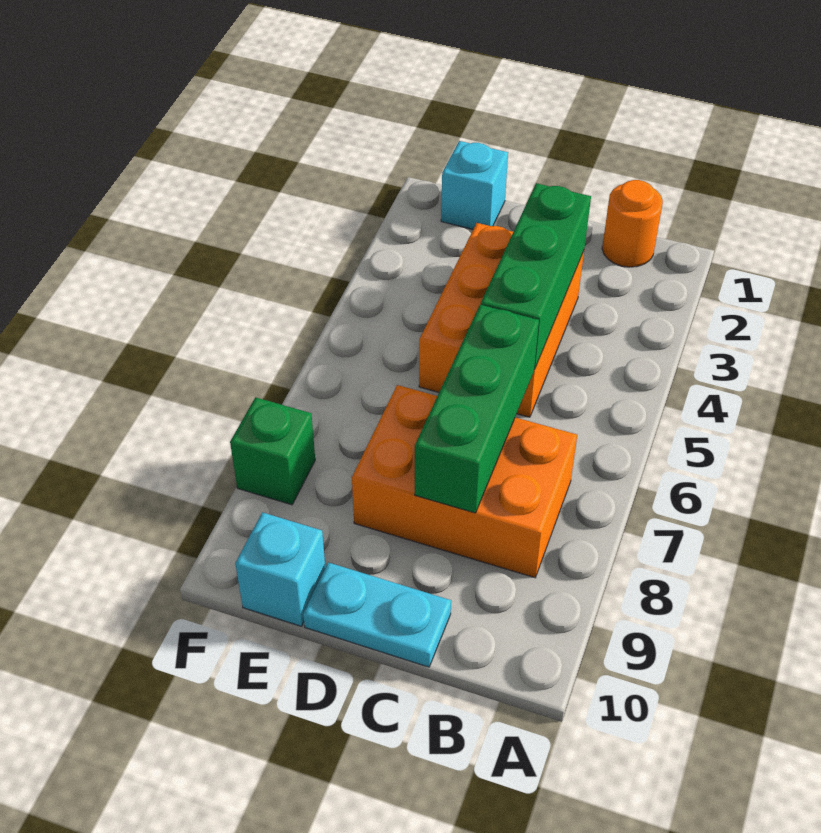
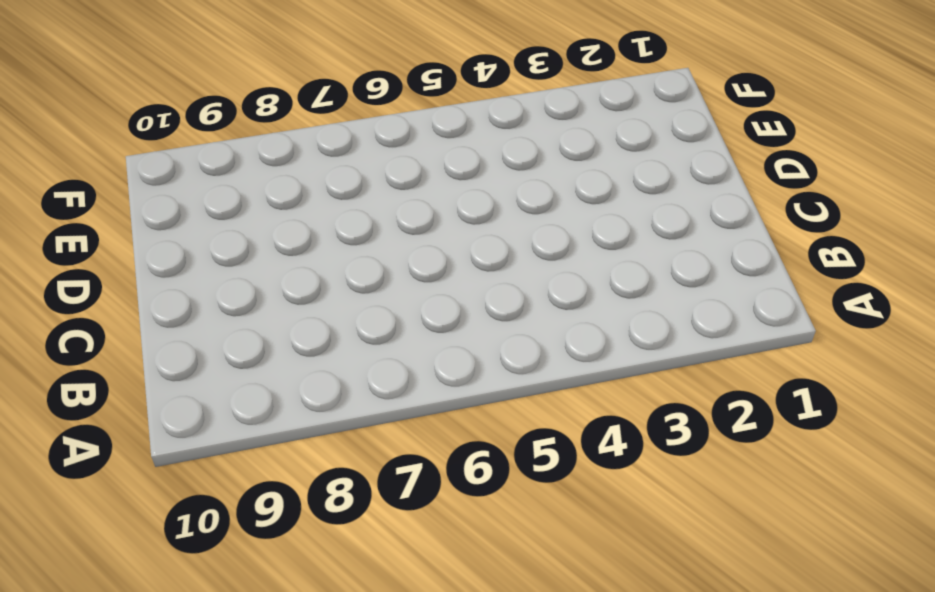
none -> orange 1x1 round brick [602,180,663,267]
none -> orange 2x3 brick [352,385,577,578]

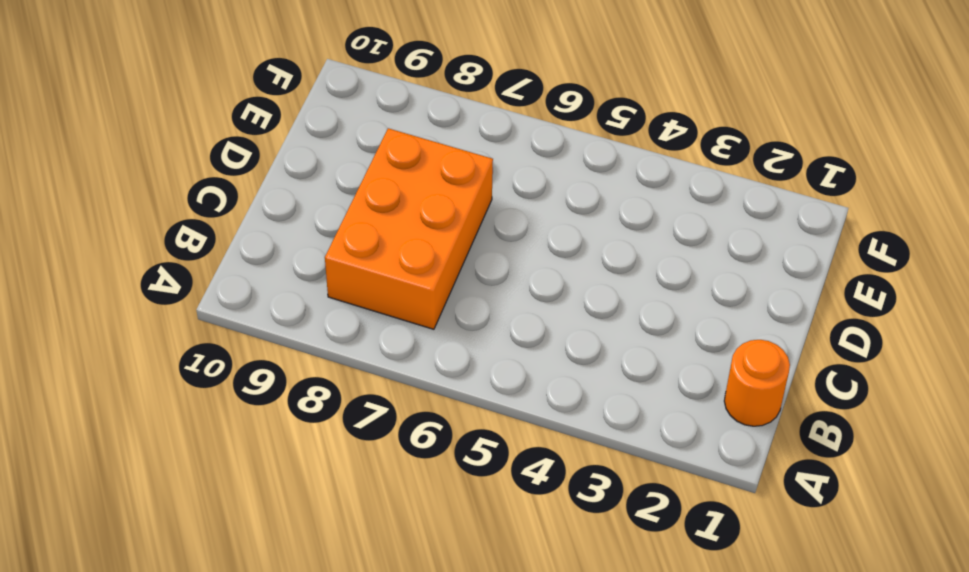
none -> orange 2x3 brick [419,223,584,417]
none -> cyan 1x2 plate [303,562,451,667]

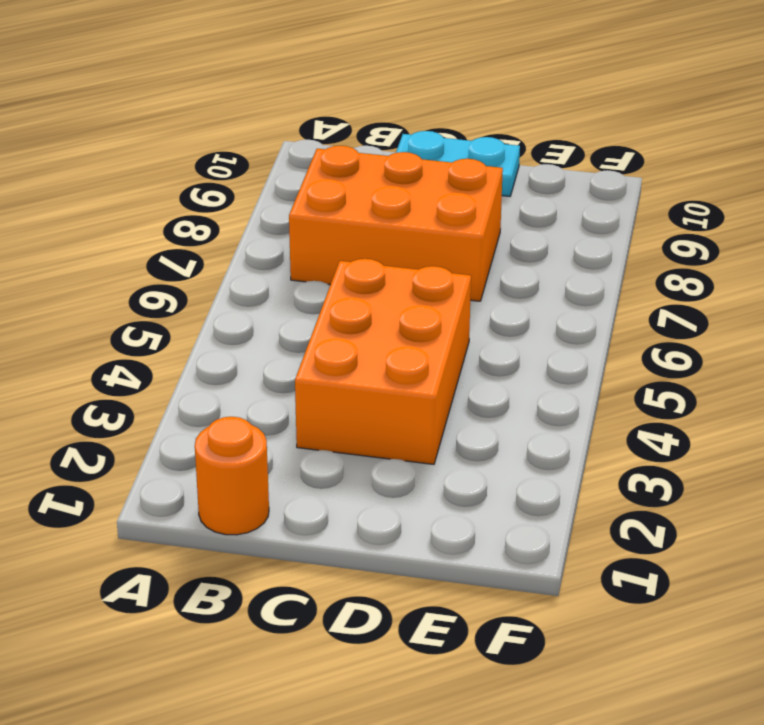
none -> cyan 1x1 brick [441,141,508,229]
none -> cyan 1x1 brick [235,512,325,626]

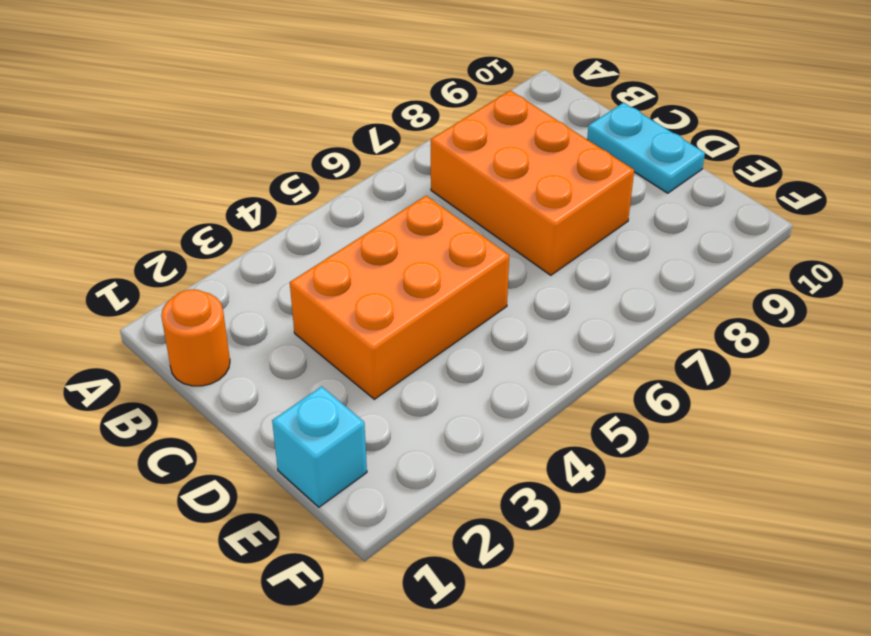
none -> cyan 1x1 brick [235,512,325,626]
none -> green 1x1 brick [230,397,315,505]

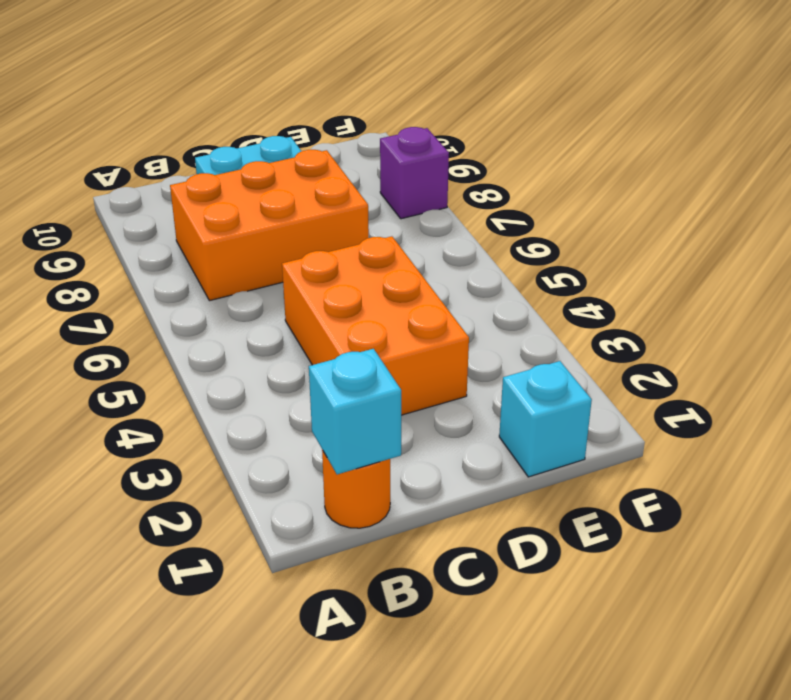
cyan 1x1 brick [309,349,401,474] -> cyan 1x1 brick moved to [235,512,325,626]
purple 1x1 brick [380,127,449,219] -> green 1x1 brick [230,397,315,505]
none -> green 1x3 brick [481,183,591,369]
none -> green 1x3 brick [415,305,539,513]

